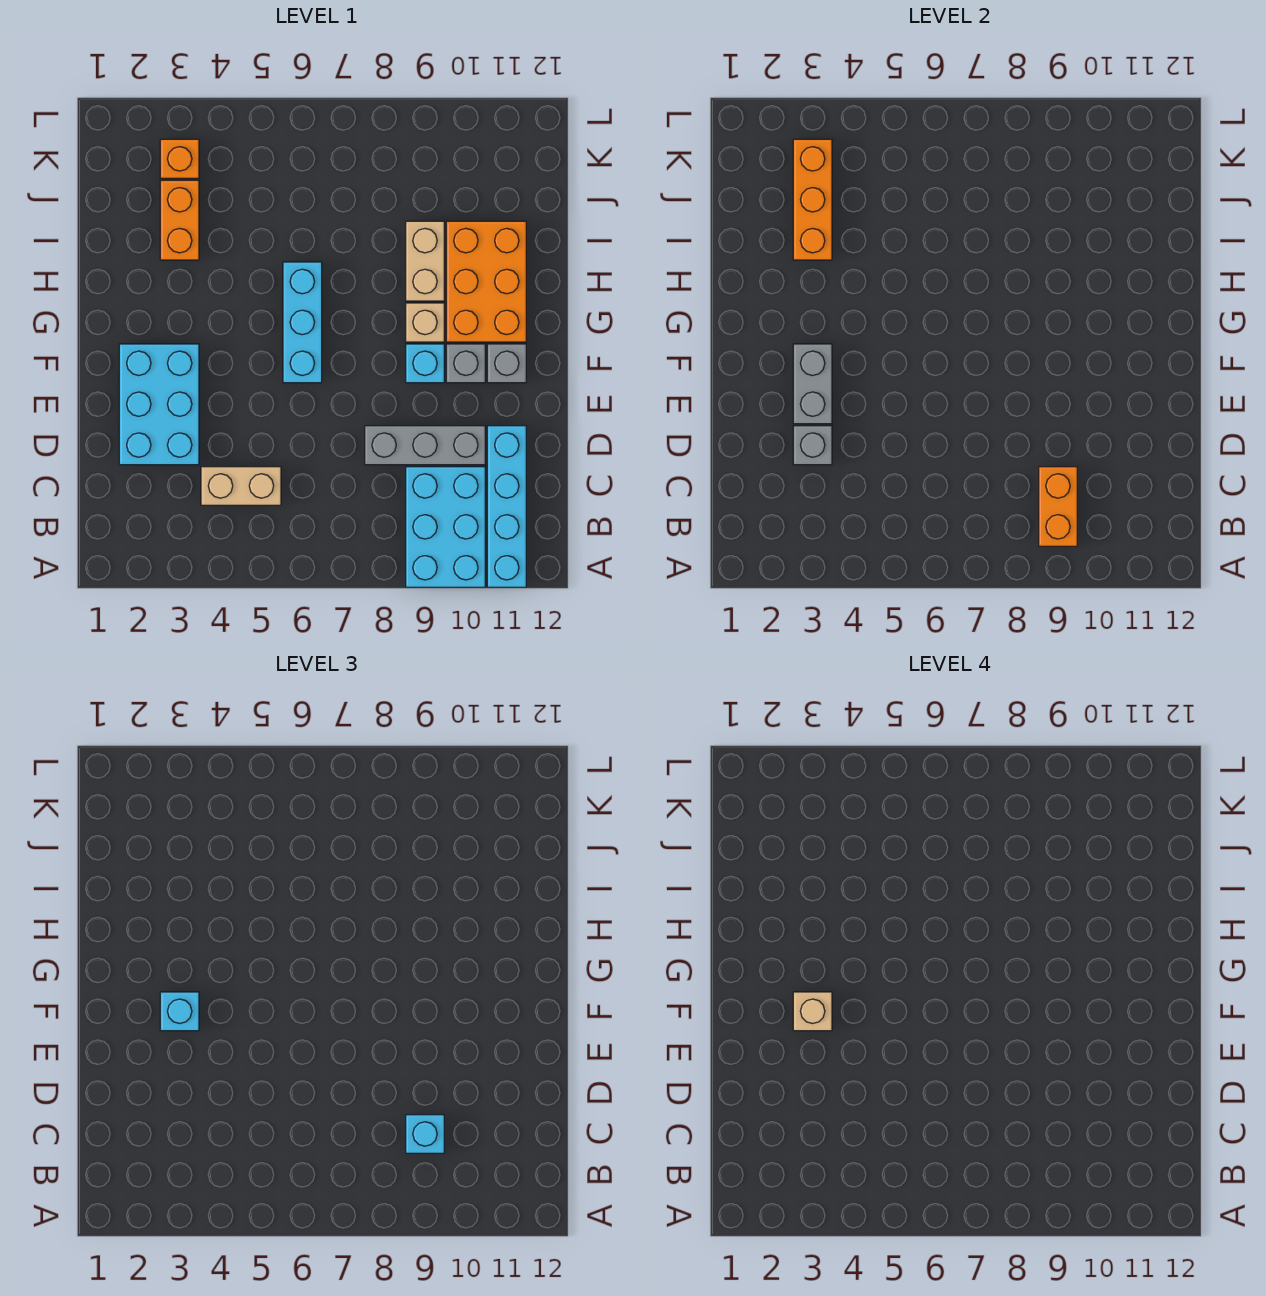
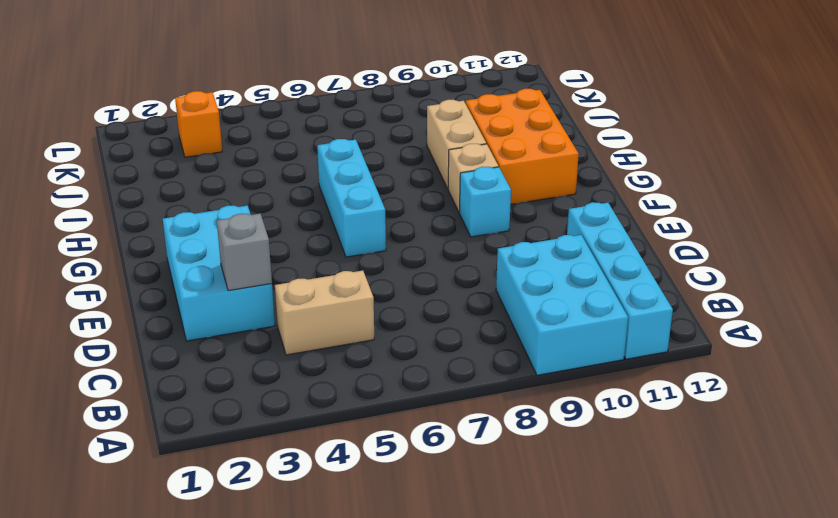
none -> grey 1x3 brick [365,426,485,465]
none -> grey 1x1 brick [446,344,485,383]
none -> grey 1x1 brick [487,344,526,383]

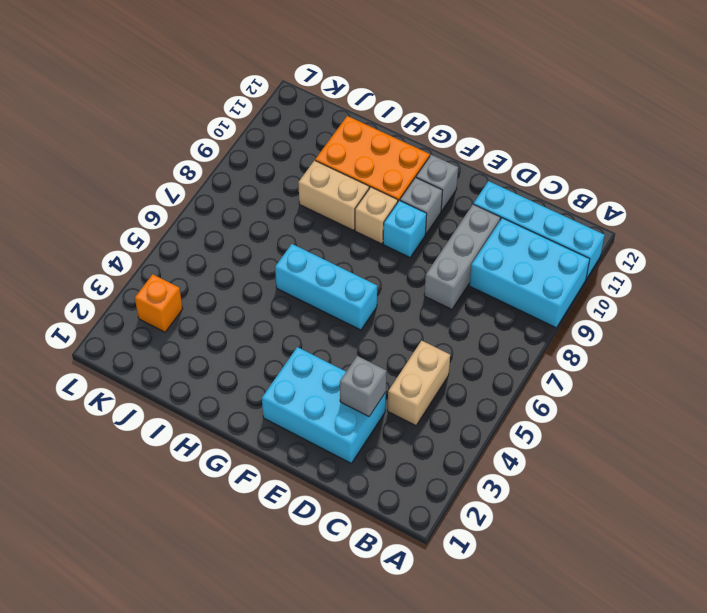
none -> orange 1x2 brick [160,180,199,260]
none -> orange 1x2 brick [1039,467,1077,546]
none -> grey 1x2 brick [793,344,832,424]

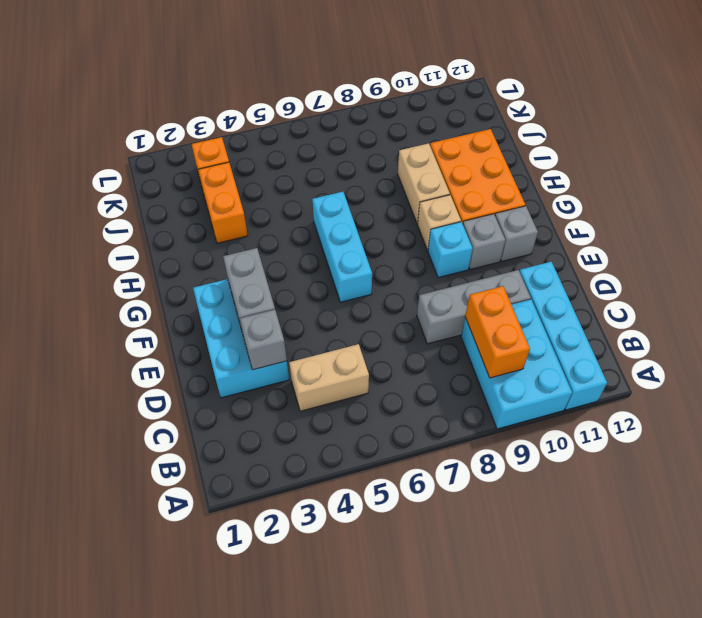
none -> orange 1x3 brick [793,139,832,260]
none -> cyan 1x1 brick [406,1115,444,1153]
none -> cyan 1x1 brick [160,992,199,1031]

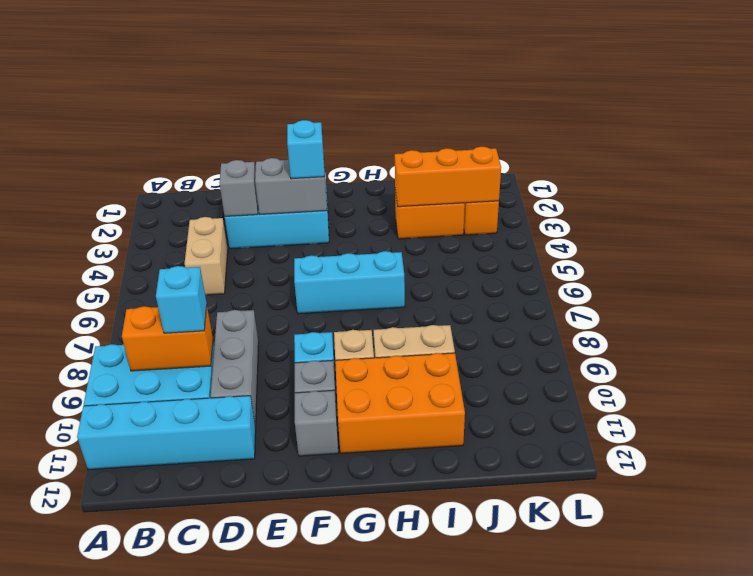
none -> tan 1x1 brick [793,992,832,1031]

